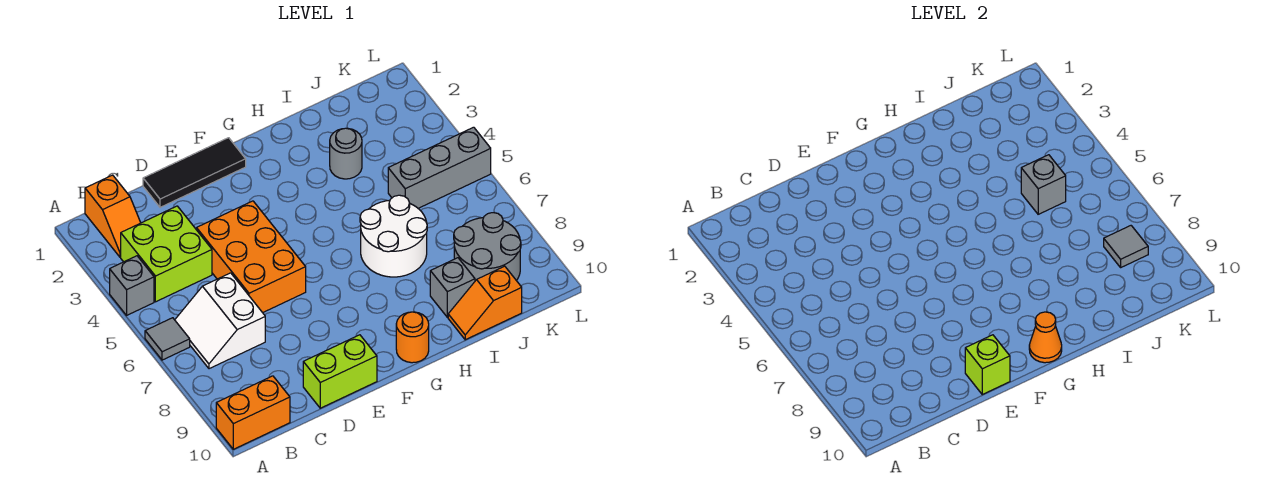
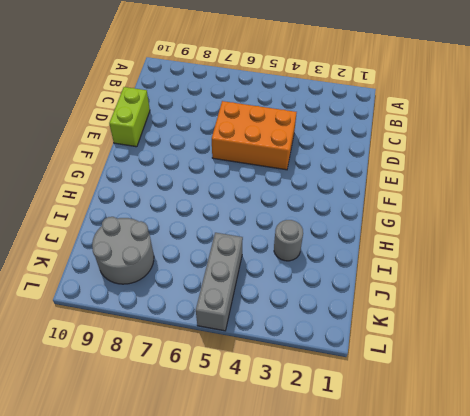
none -> grey 1x1 brick [110,256,154,315]
none -> grey 1x1 tile [145,318,190,360]
none -> orange 1x2 brick [216,376,290,449]

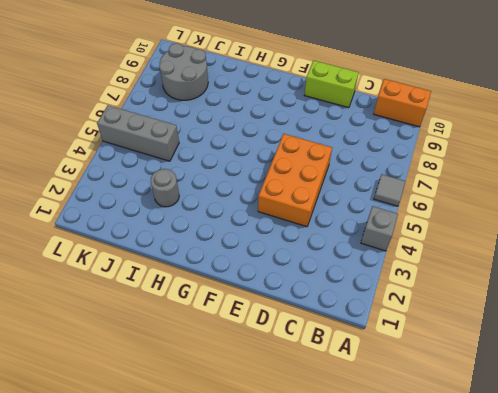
none -> orange 1x2 slope [85,175,141,257]
none -> lime 2x2 brick [121,206,212,302]
none -> white 2x2 slope [175,273,265,369]

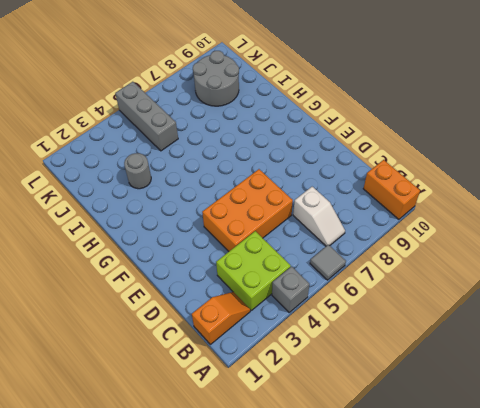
white 1x2 slope [293,187,345,246] -> white 2x2 slope [175,273,265,369]
none -> black 1x3 tile [143,138,246,207]
none -> lime 1x2 brick [303,335,377,408]
none -> orange 1x1 round brick [396,312,429,363]

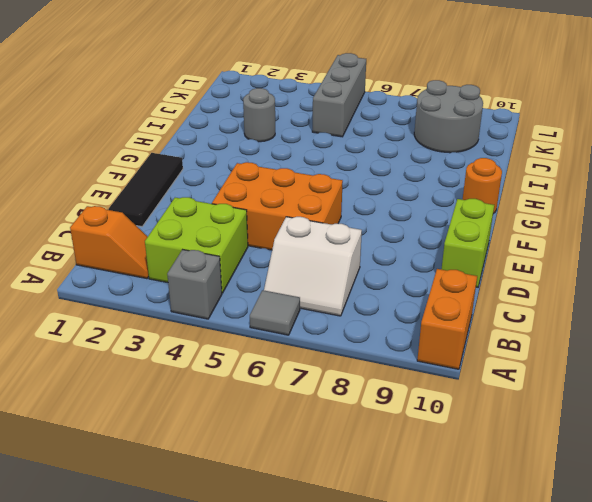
none -> white 2x2 round brick [360,195,427,277]
none -> grey 1x1 brick [430,258,475,317]
none -> orange 1x2 slope [448,266,522,340]

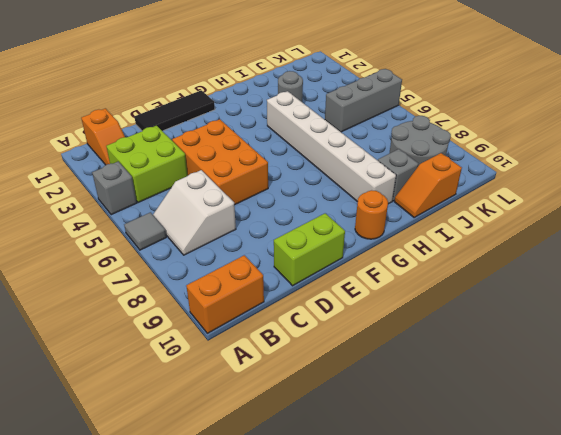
white 1x6 brick [267,91,396,204] -> white 2x2 round brick [360,195,427,277]
none -> lime 1x1 brick [965,335,1010,394]
none -> orange 1x1 cone [1029,312,1062,363]
none -> grey 1x1 brick [1021,155,1066,214]

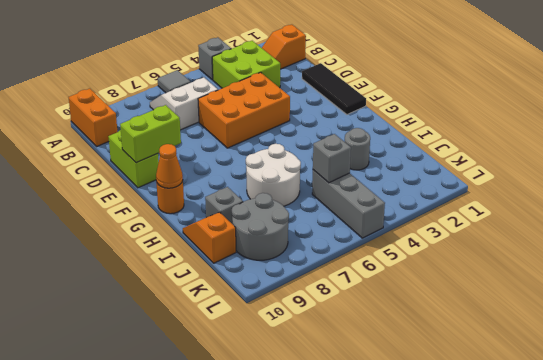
lime 1x2 brick [120,105,181,163] -> lime 1x1 brick [965,335,1010,394]
none -> grey 1x1 tile [1104,226,1148,267]

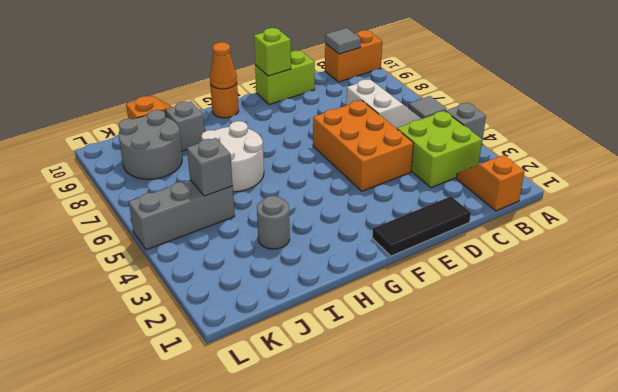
grey 1x1 tile [325,28,361,54] -> grey 1x1 tile moved to [1104,226,1148,267]

